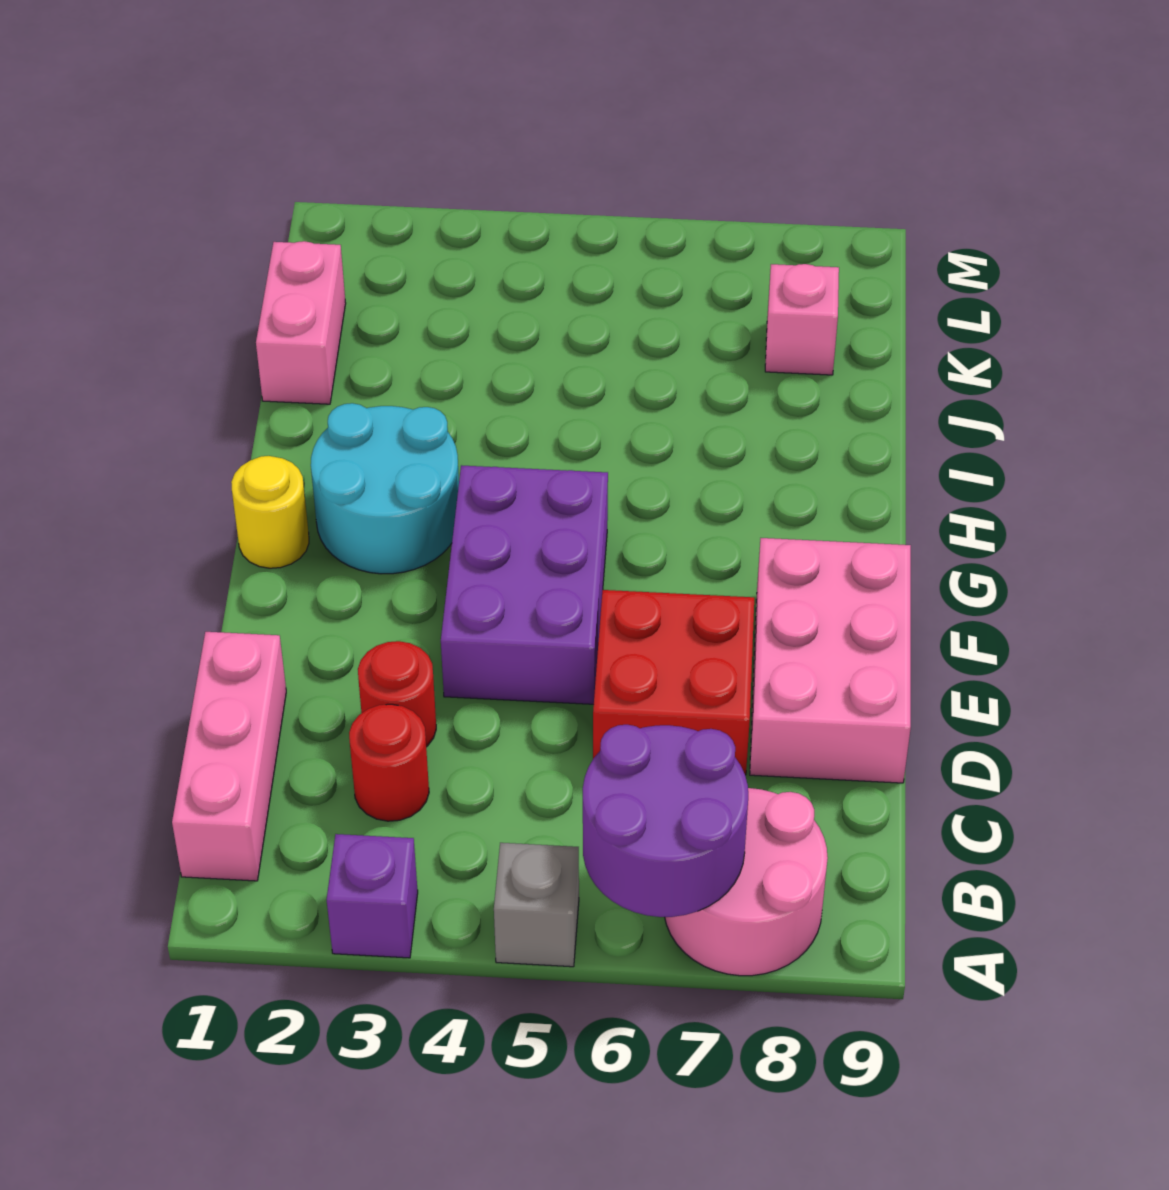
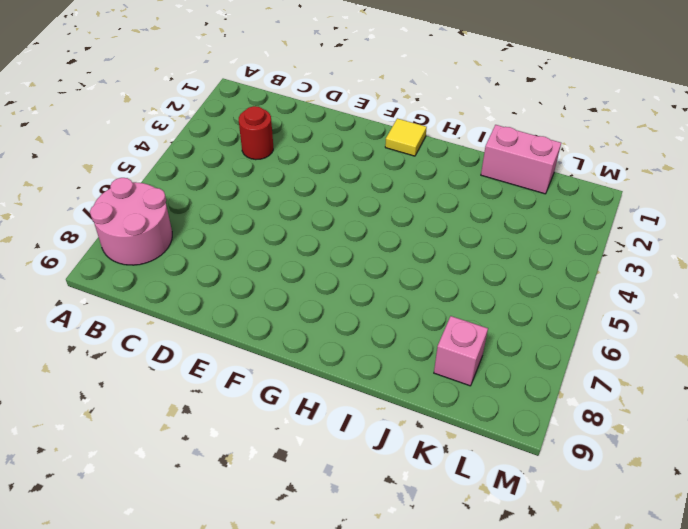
yellow 1x1 tile [385,118,427,156] -> yellow 1x1 round brick [231,456,309,568]
none -> purple 1x1 brick [327,834,418,958]
none -> grey 1x1 brick [494,843,579,967]
none -> pink 1x3 brick [172,632,286,881]

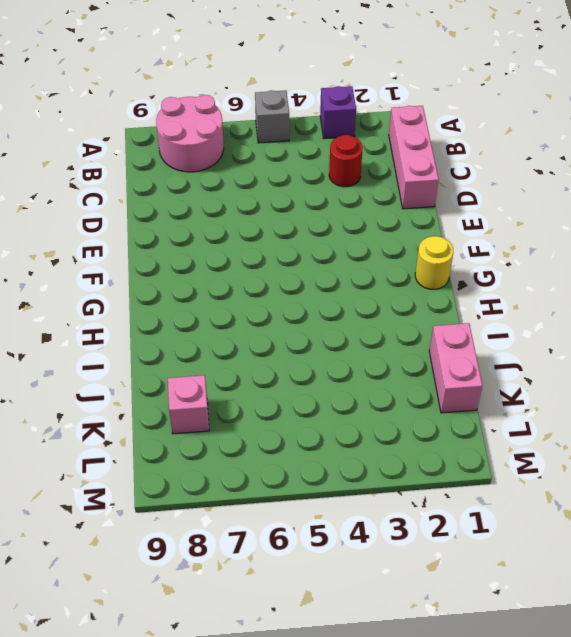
none -> red 1x1 round brick [358,641,436,747]
none -> red 2x2 brick [593,590,754,775]
none -> pink 2x3 brick [750,538,911,783]

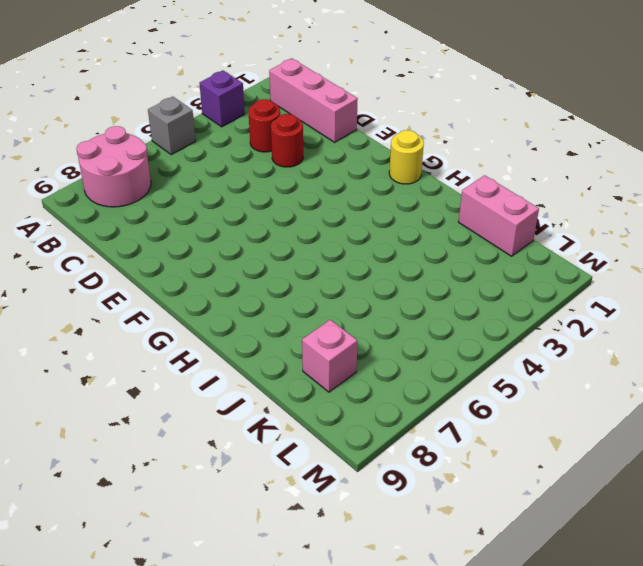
none -> red 2x2 brick [593,590,754,775]
none -> pink 2x3 brick [750,538,911,783]
none -> purple 2x3 brick [441,465,608,704]

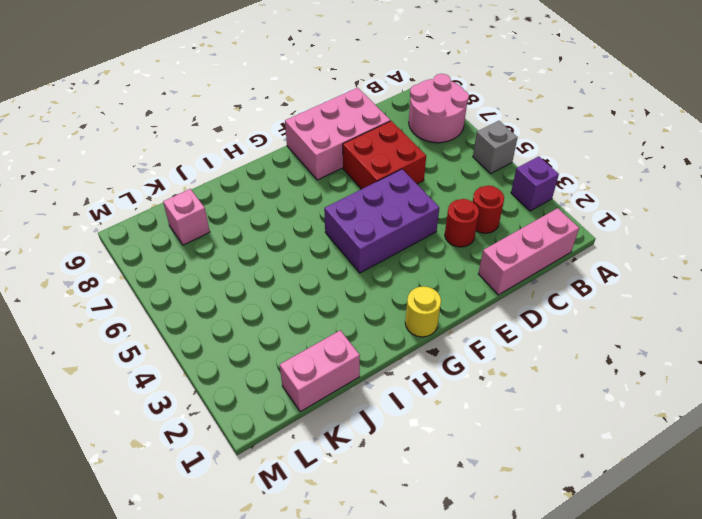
none -> cyan 2x2 round brick [311,403,459,574]
none -> purple 2x2 round brick [583,725,748,917]

